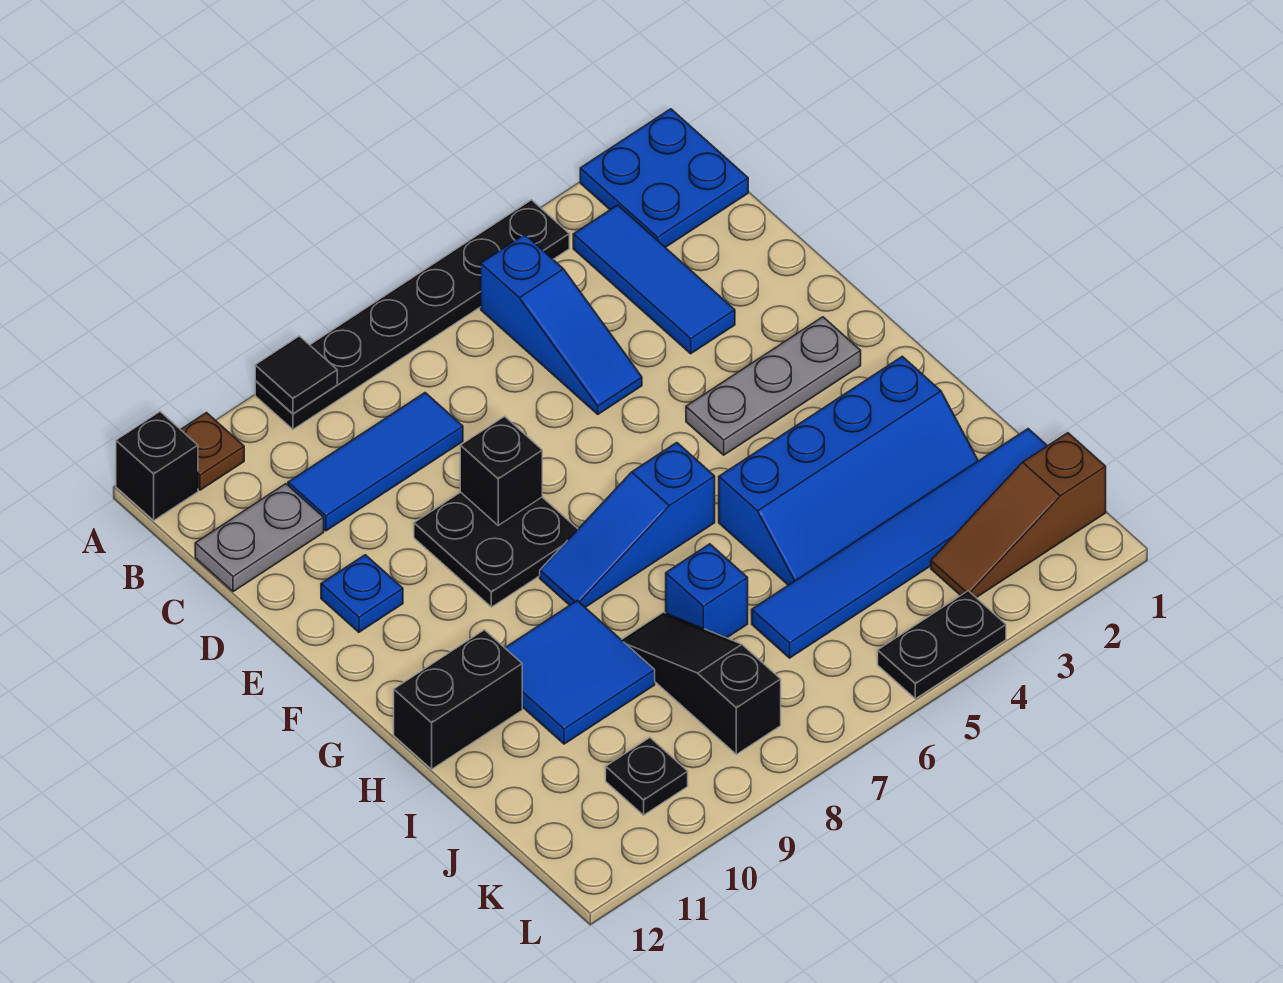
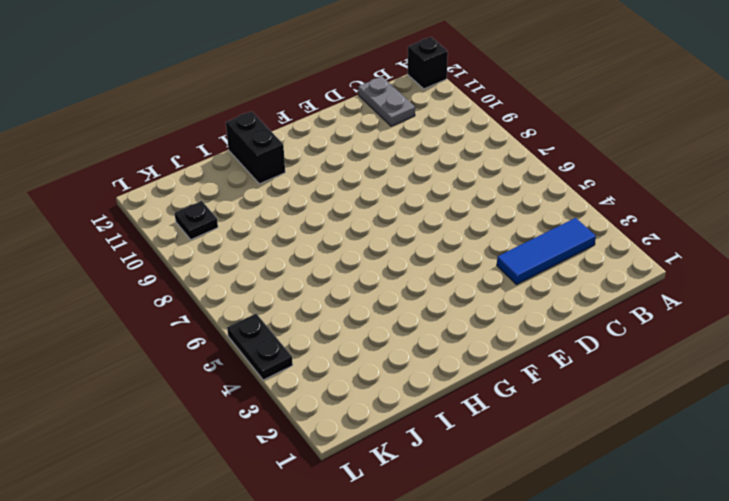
none -> blue 2x2 plate [580,109,748,247]
none -> black 1x6 plate [255,200,569,429]
none -> brown 1x1 plate [180,413,244,490]

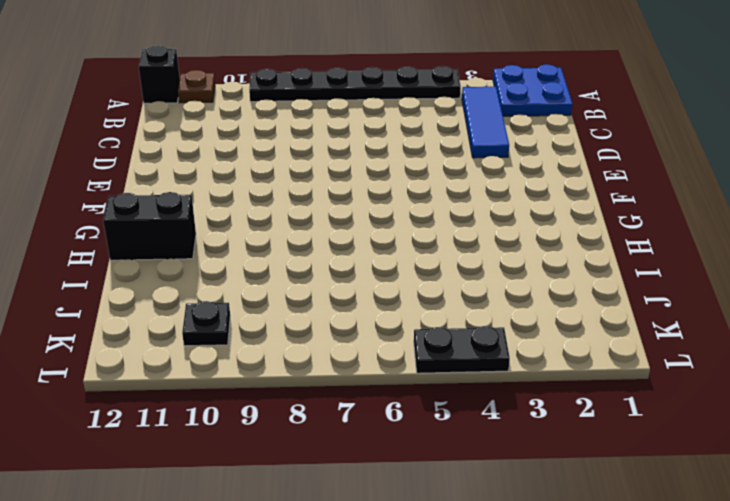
none -> blue 1x3 slope [481,234,642,414]
none -> blue 1x3 tile [288,393,463,531]
none -> grey 1x2 plate [195,484,324,592]

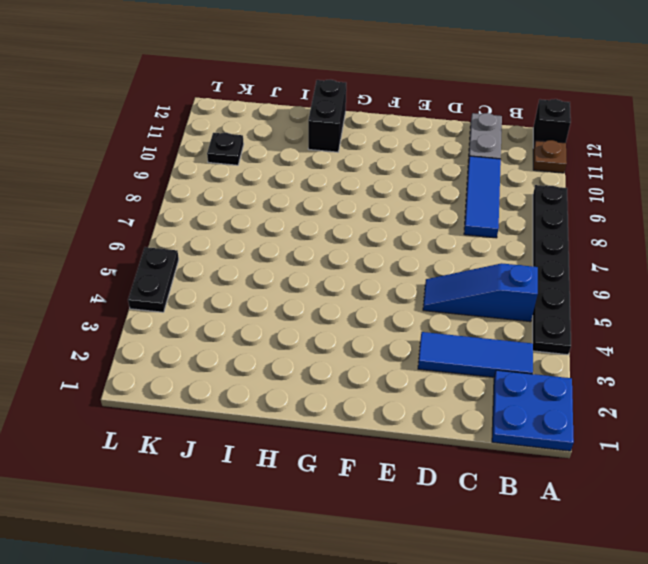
none -> black 2x2 plate [414,492,578,607]
none -> blue 1x1 plate [321,555,403,632]
none -> grey 1x3 plate [686,317,861,455]

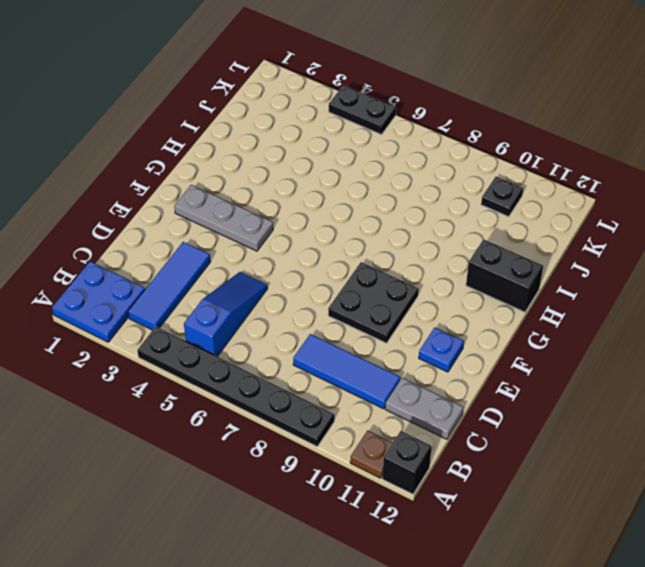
none -> blue 1x3 slope [540,443,715,607]
none -> blue 2x4 slope [719,356,978,585]
none -> blue 2x2 tile [505,601,655,744]

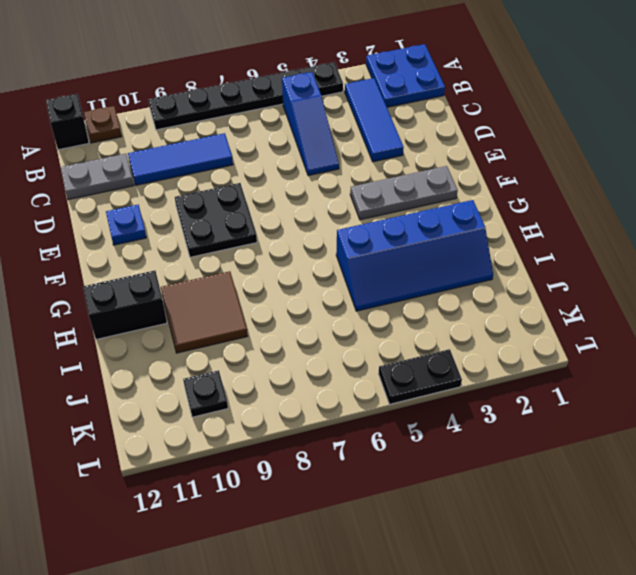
brown 2x2 tile [161,271,248,353] -> blue 2x2 tile [505,601,655,744]
none -> blue 1x3 slope [540,443,715,607]
none -> blue 1x1 brick [666,544,748,638]
none -> black 1x3 slope [622,612,781,754]

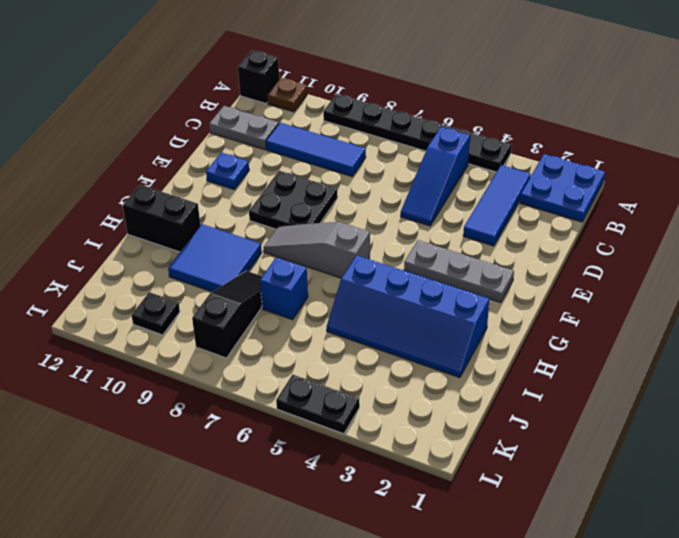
grey 1x3 slope [263,222,370,278] -> blue 1x3 slope [540,443,715,607]
none -> blue 1x6 tile [752,429,1047,658]
none -> brown 1x3 slope [931,433,1106,598]
none -> black 1x1 tile [255,336,337,414]

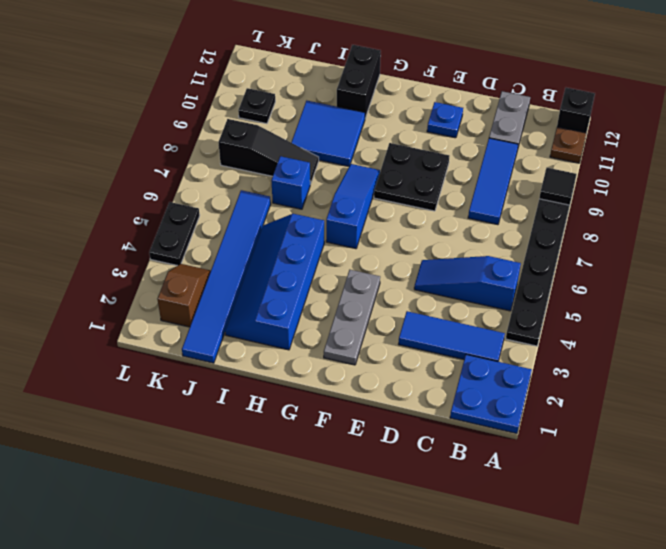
brown 1x2 slope [157,264,211,327] -> brown 1x3 slope [931,433,1106,598]
none -> black 1x1 brick [460,416,542,525]

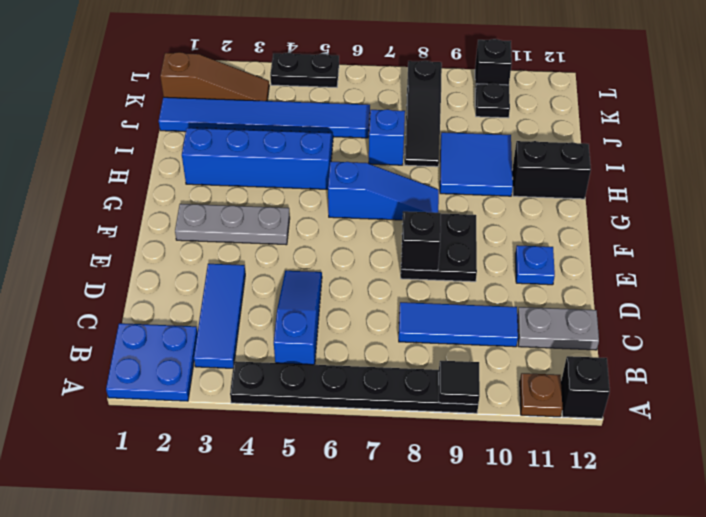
black 1x1 brick [475,39,512,90] -> none

